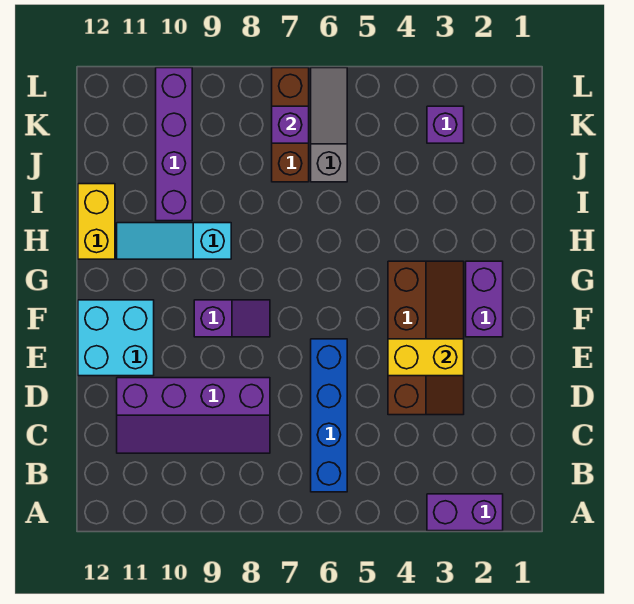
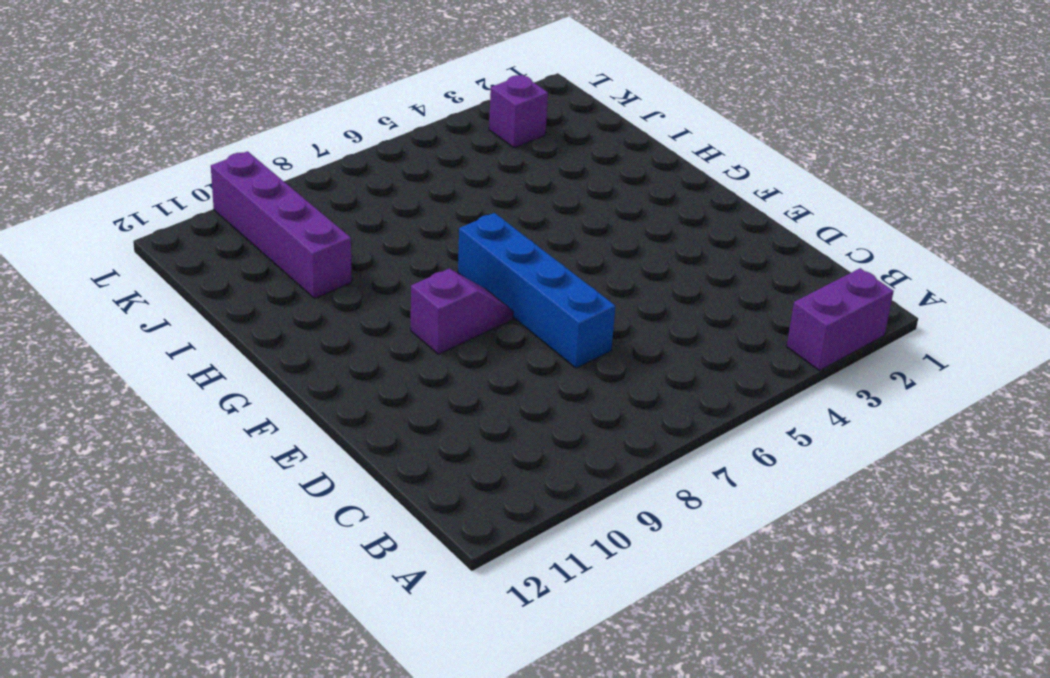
blue 1x4 brick [458,213,616,368] -> blue 1x4 brick moved to [311,339,347,492]
none -> purple 2x4 slope [117,378,270,453]
none -> brown 2x4 slope [388,261,464,415]
none -> cyan 2x2 brick [78,300,154,376]

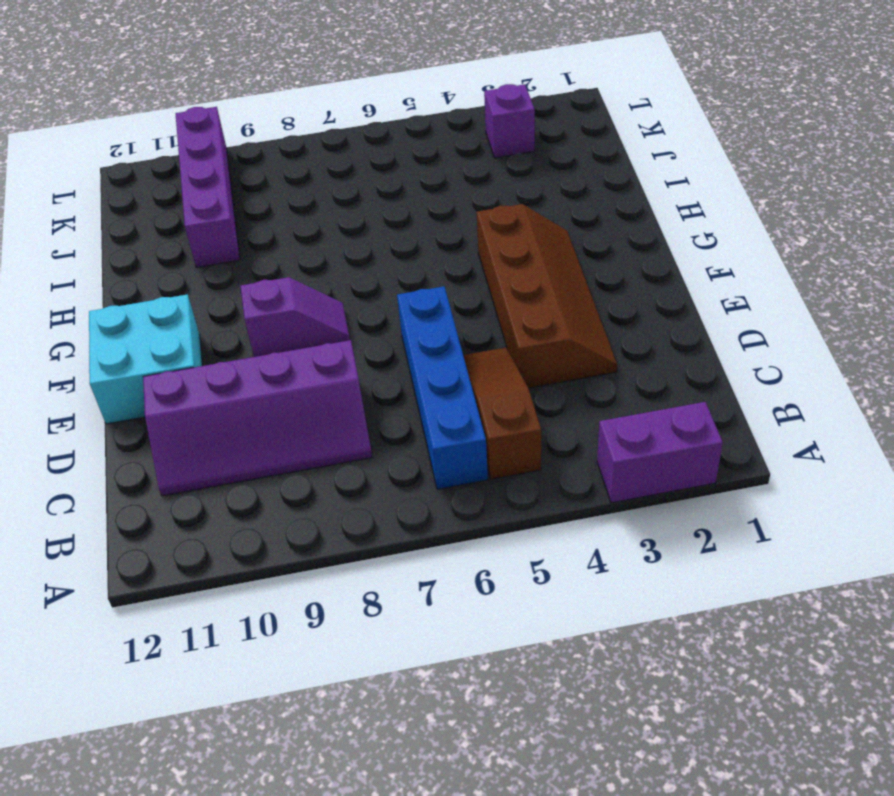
brown 1x3 slope [463,348,541,479] -> none
none -> purple 1x2 brick [466,261,503,337]
none -> cyan 1x3 slope [117,223,231,259]
none -> yellow 1x2 brick [78,184,115,259]

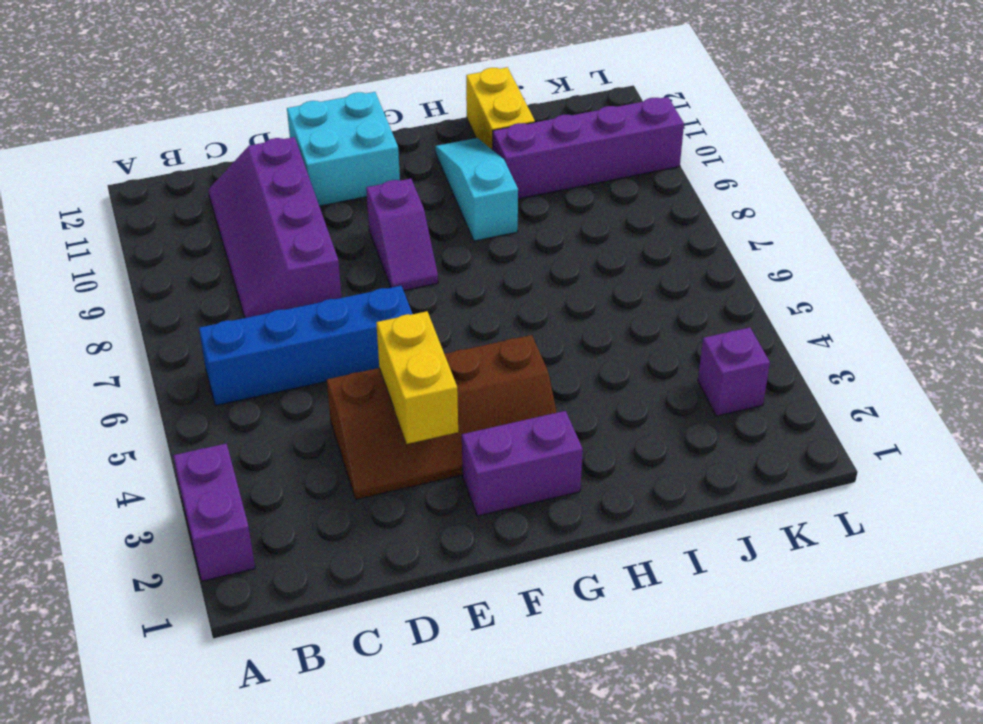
yellow 1x2 brick [466,67,535,150] -> yellow 1x2 brick turned to [78,184,115,259]
none -> grey 1x3 slope [311,68,347,182]
none -> brown 1x3 brick [272,68,309,182]
none -> purple 1x1 brick [272,106,309,143]

